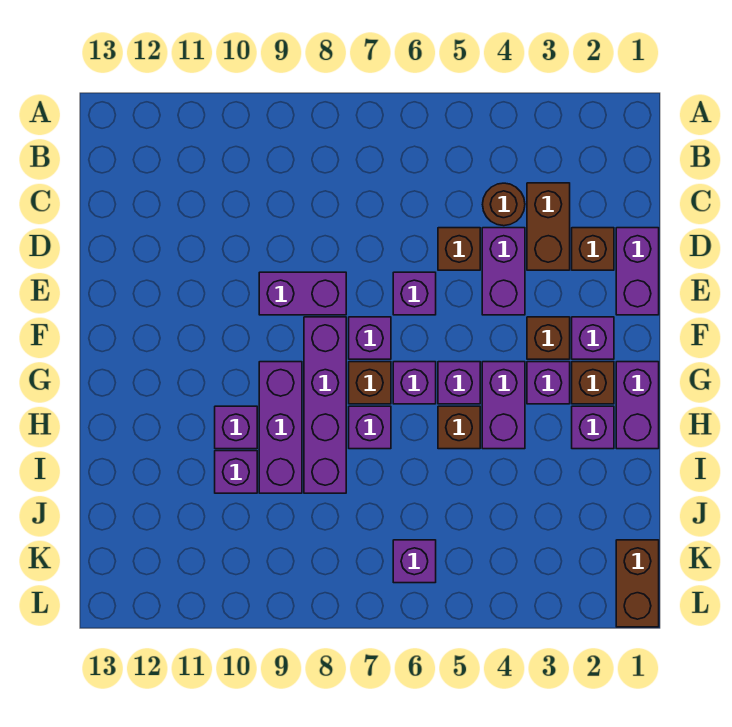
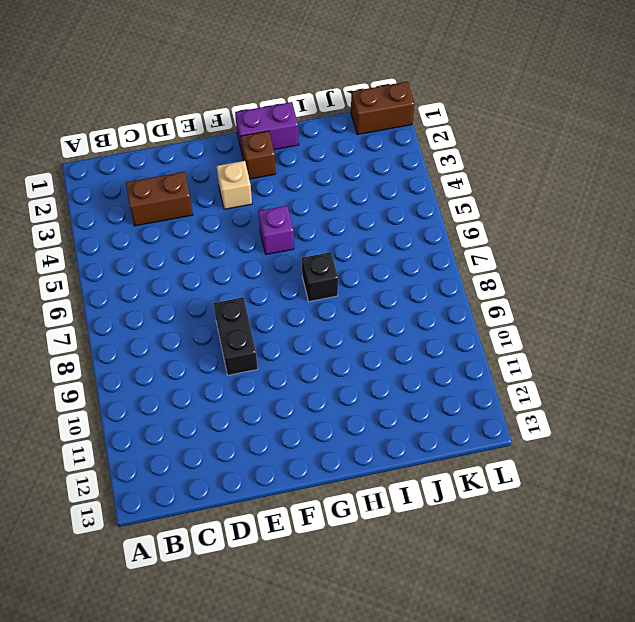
black 1x2 brick [214,297,258,375] -> purple 1x2 brick [259,272,346,315]
tan 1x1 brick [217,161,252,209] -> brown 1x1 brick [527,317,570,359]
black 1x1 brick [302,252,338,302] -> purple 1x1 brick [349,406,391,449]
none -> brown 1x1 round brick [483,183,525,226]
none -> purple 1x2 brick [616,228,659,315]
none -> brown 1x1 brick [572,228,614,270]

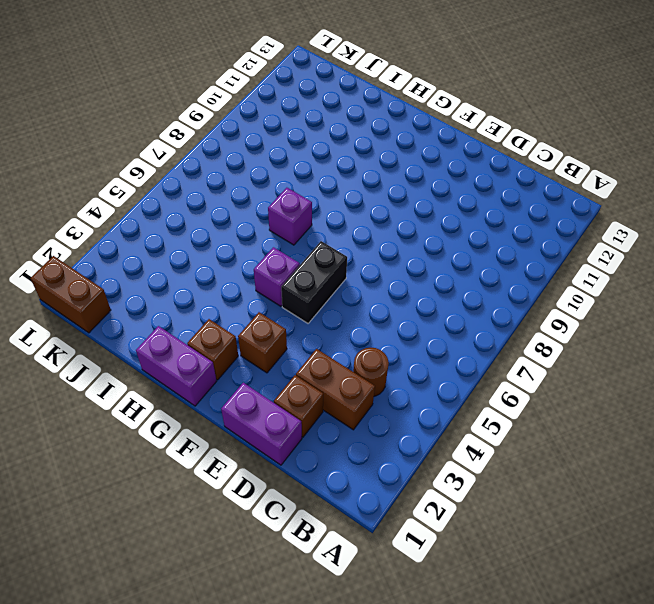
black 1x2 brick [281,241,347,323] -> none
none -> purple 1x2 brick [482,228,525,315]
none -> brown 1x1 brick [438,228,480,270]
none -> purple 1x1 brick [393,272,436,315]

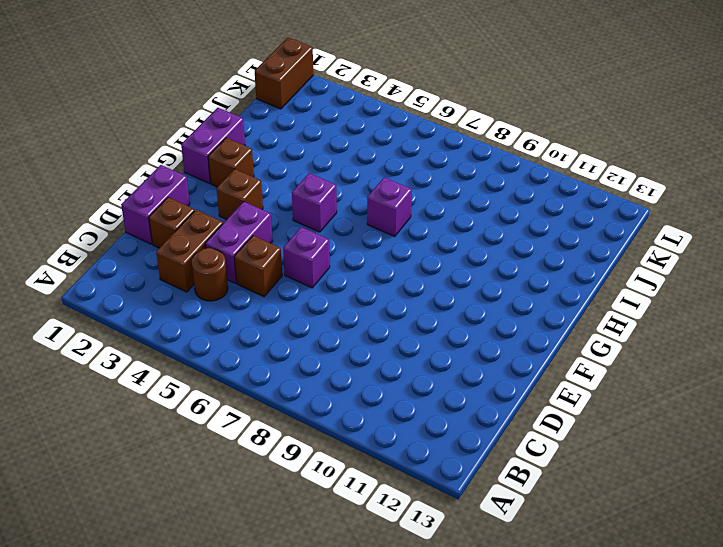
none -> purple 1x2 brick [259,272,346,315]
none -> purple 1x1 brick [572,317,614,359]
none -> purple 1x1 brick [349,317,391,359]

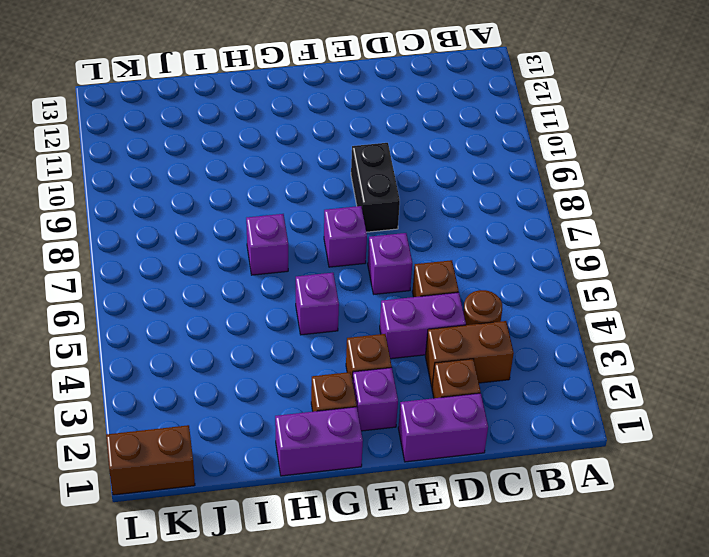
black 1x2 brick [351,143,400,232] -> purple 1x2 brick [259,272,346,315]
none -> purple 1x4 brick [304,317,346,493]
none -> purple 1x1 brick [527,362,570,404]
none -> purple 1x2 brick [482,362,525,449]

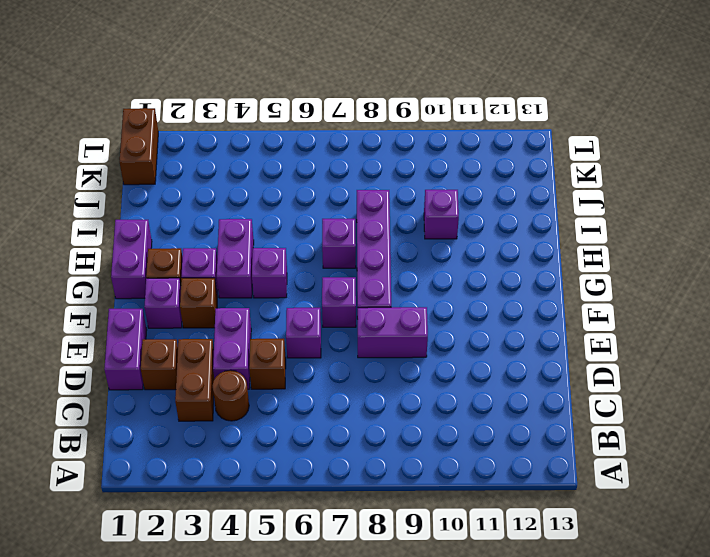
none -> purple 1x1 brick [393,362,436,404]
none -> brown 1x1 brick [349,362,391,404]
none -> purple 1x3 brick [259,362,302,493]

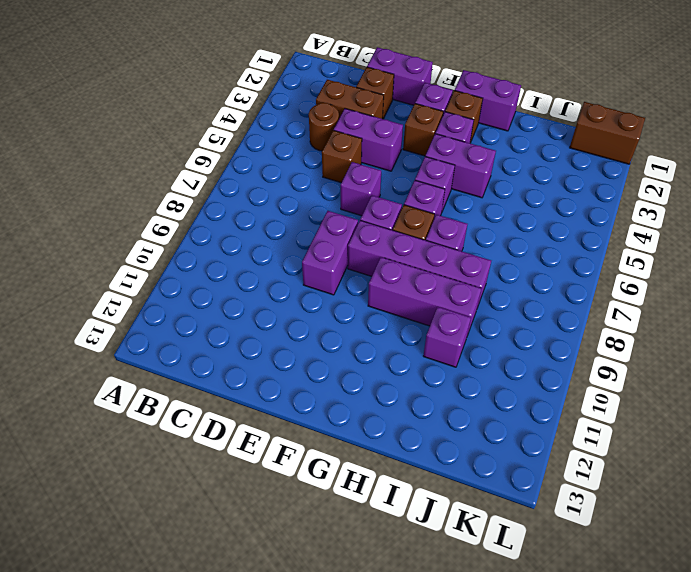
none -> purple 1x1 brick [572,406,614,449]
none -> brown 1x1 brick [438,406,480,449]
none -> purple 1x1 brick [215,406,257,449]

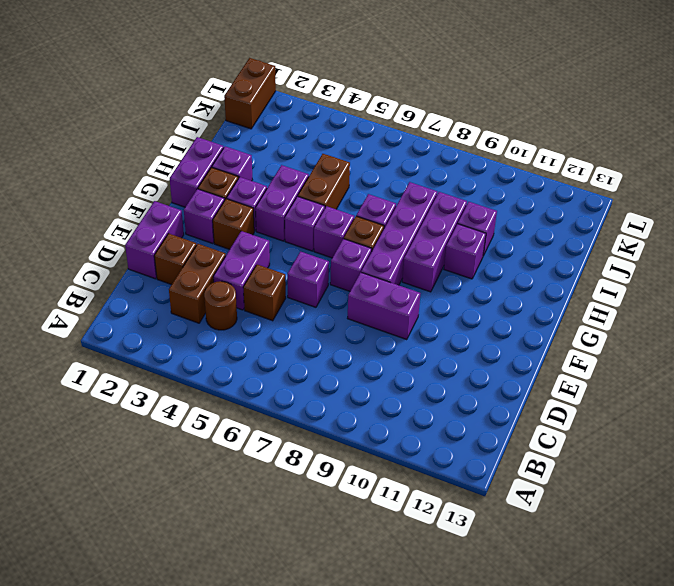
brown 1x2 brick [298,154,350,209] -> brown 1x1 brick [438,406,480,449]
none -> purple 1x1 brick [393,540,436,583]

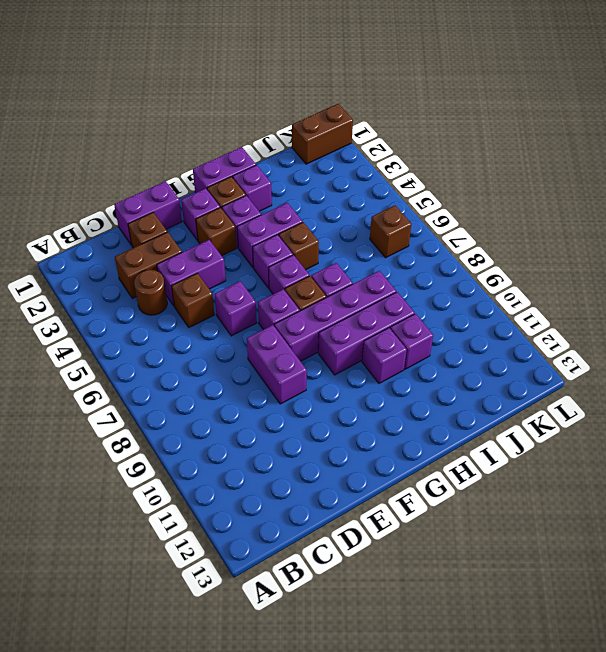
brown 1x1 brick [370,205,411,258] -> purple 1x1 brick [393,540,436,583]

